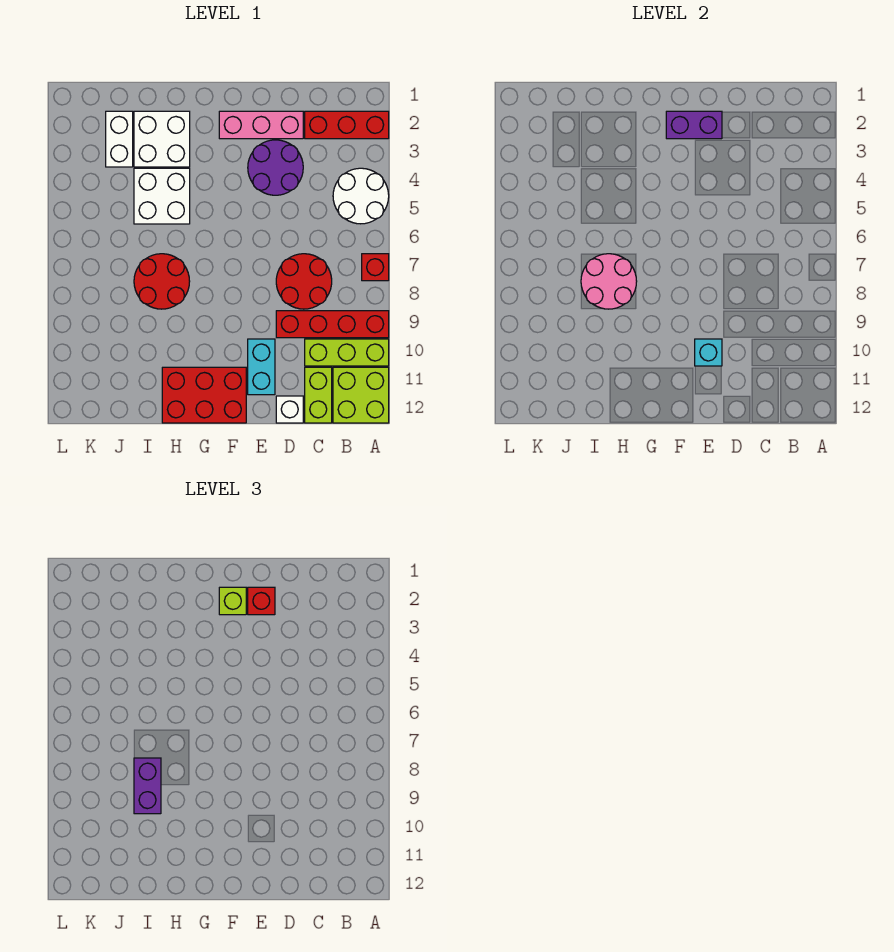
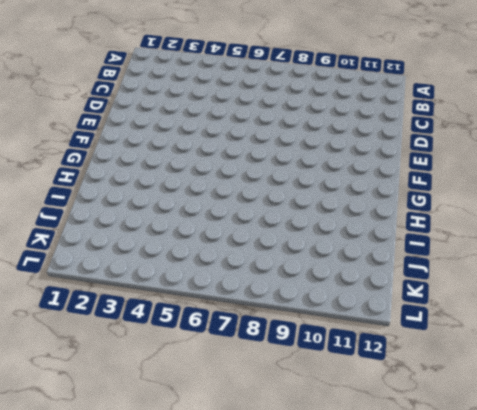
none -> red 1x3 brick [305,111,389,139]
none -> white 2x2 round brick [333,168,389,224]
none -> red 1x1 brick [362,254,389,281]

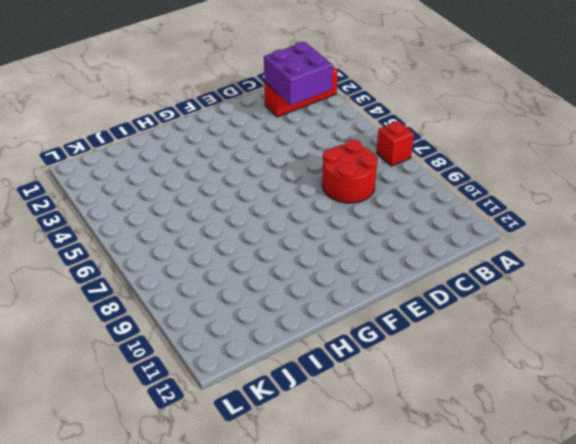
purple 2x2 brick [264,42,333,105] -> none
none -> white 2x2 round brick [333,168,389,224]
none -> red 1x4 brick [276,311,389,338]
none -> lime 1x3 brick [305,339,389,366]

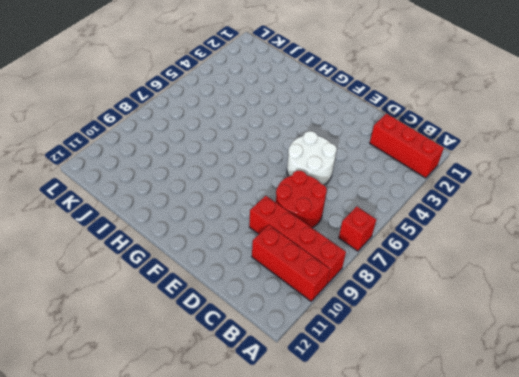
red 1x3 brick [252,225,330,301] -> lime 1x3 brick [305,339,389,366]
white 2x2 round brick [287,131,337,185] -> white 2x2 round brick moved to [333,168,389,224]
none -> lime 2x2 brick [333,367,389,423]
none -> lime 1x2 brick [305,367,332,423]
none -> pink 1x3 brick [219,111,303,139]

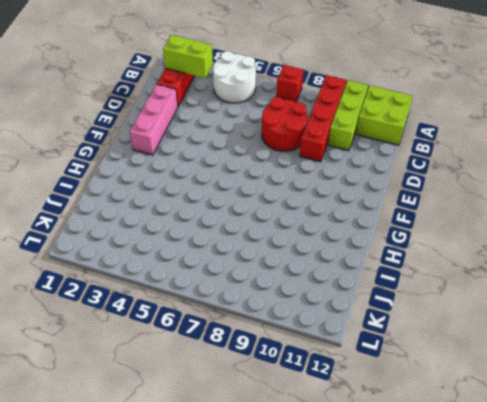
lime 1x2 brick [163,35,213,78] -> lime 1x2 brick moved to [305,367,332,423]
none -> purple 2x2 round brick [248,140,303,195]
none -> white 1x1 brick [276,396,303,423]
none -> cyan 1x2 brick [248,339,275,395]

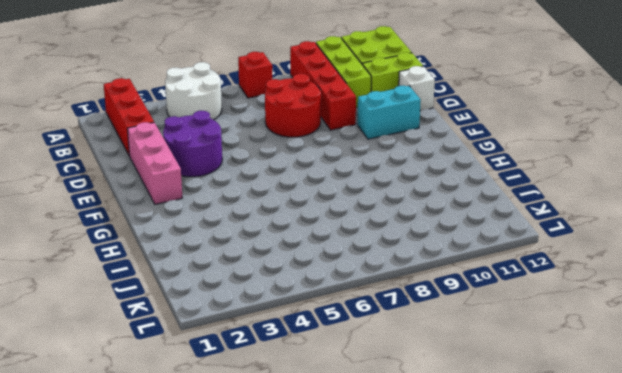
none -> red 2x3 brick [162,367,246,423]
none -> white 2x2 brick [134,111,190,167]
none -> white 2x2 brick [134,168,190,224]

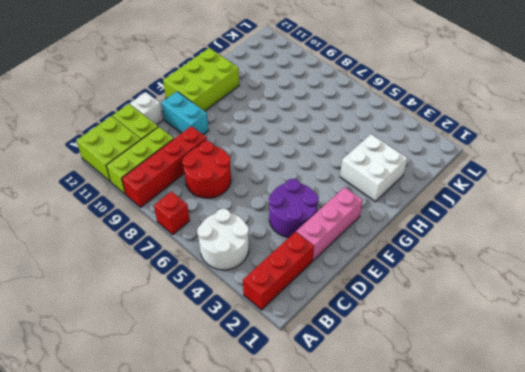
lime 2x3 brick [163,48,239,111] -> red 2x3 brick [162,367,246,423]
none -> white 2x2 brick [134,168,190,224]
none -> red 2x2 round brick [134,254,190,309]
none -> white 1x2 brick [106,111,133,167]

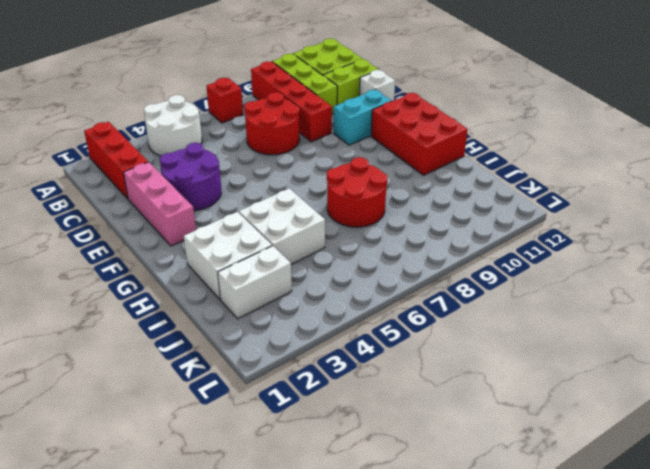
none -> purple 1x2 brick [666,111,722,139]
none -> cyan 1x1 brick [695,339,722,366]
none -> pink 2x2 round brick [581,254,637,309]

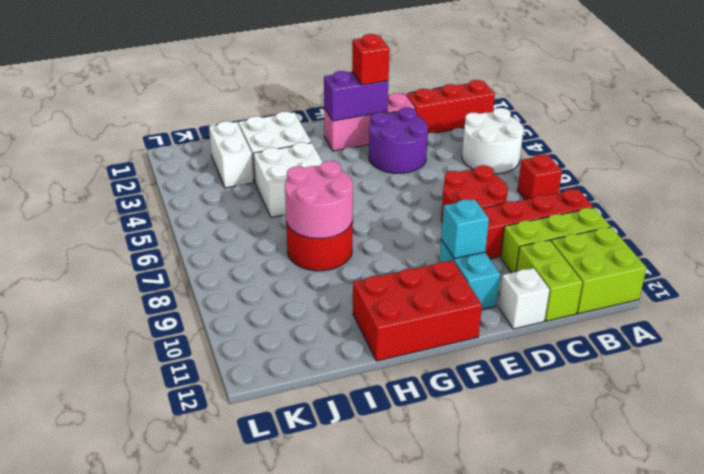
none -> lime 1x1 brick [219,587,246,615]
none -> purple 1x2 brick [134,758,161,814]

